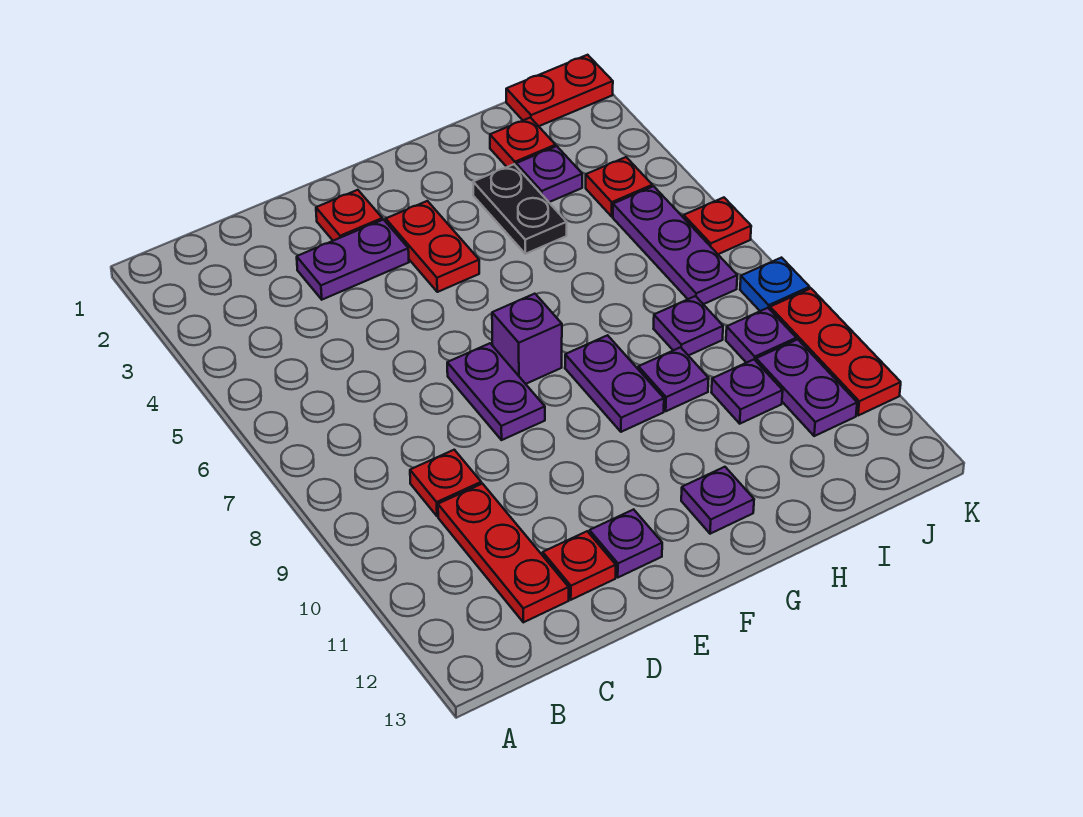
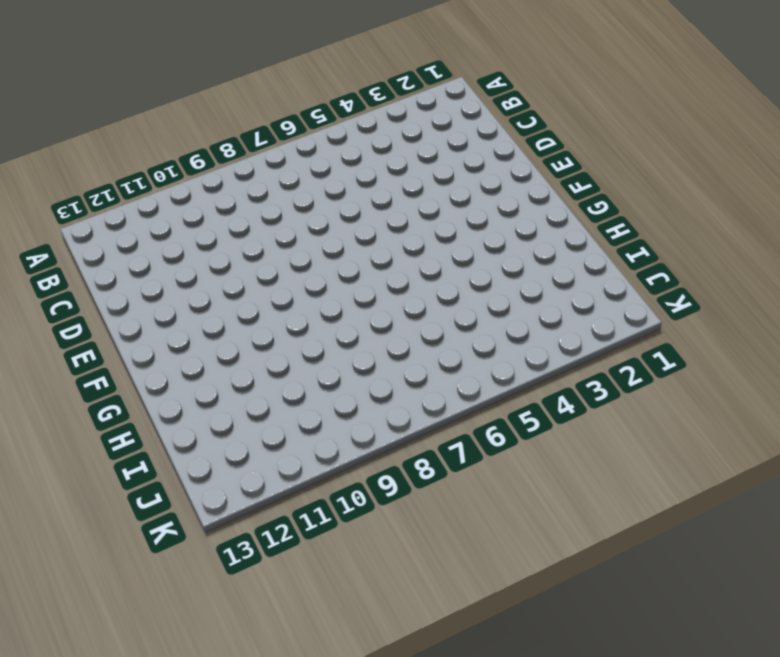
none -> red 1x1 plate [410,450,481,516]
none -> red 1x3 plate [438,484,569,622]
none -> purple 1x2 plate [297,220,409,300]

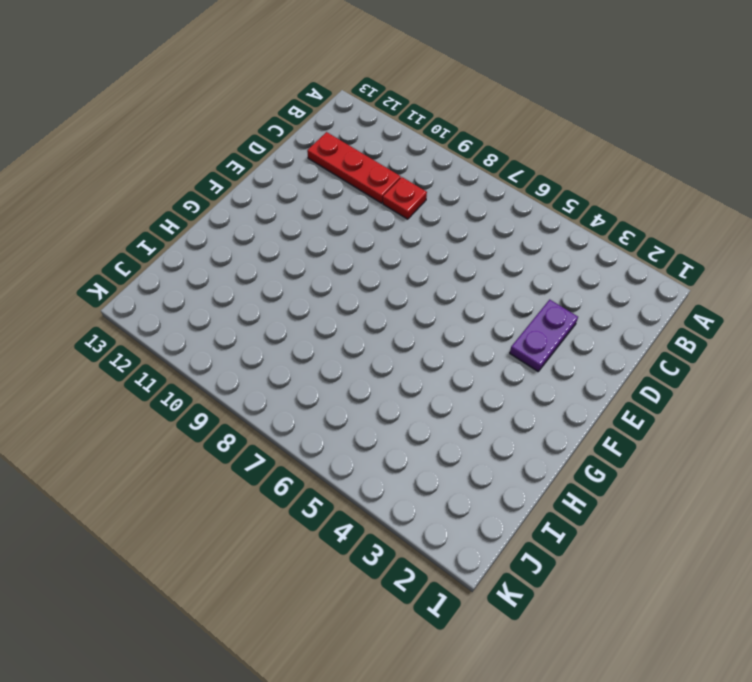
none -> red 1x1 plate [543,531,616,600]
none -> red 1x1 plate [316,190,382,241]
none -> purple 1x2 plate [447,343,545,440]

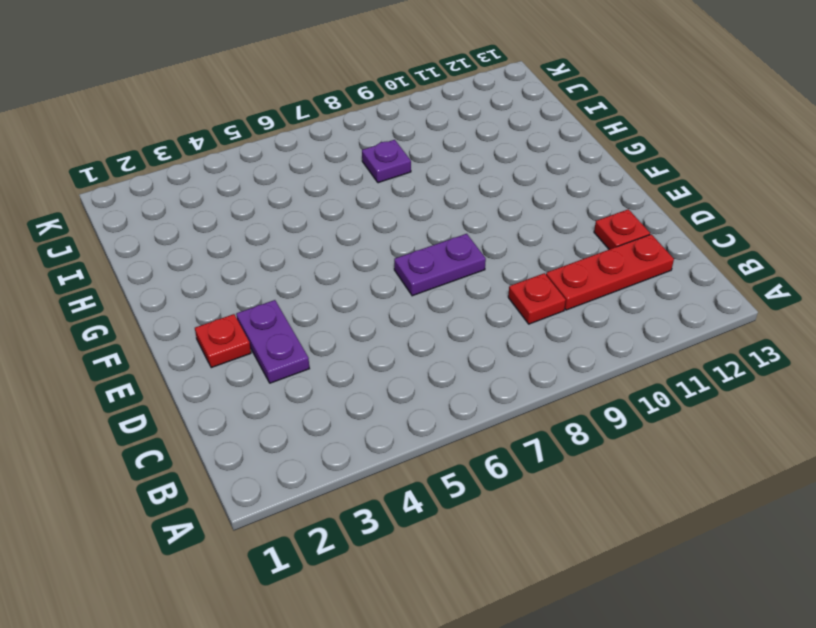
none -> purple 1x1 plate [590,509,662,577]
none -> red 1x2 plate [386,201,479,292]
none -> purple 1x1 brick [492,294,562,384]

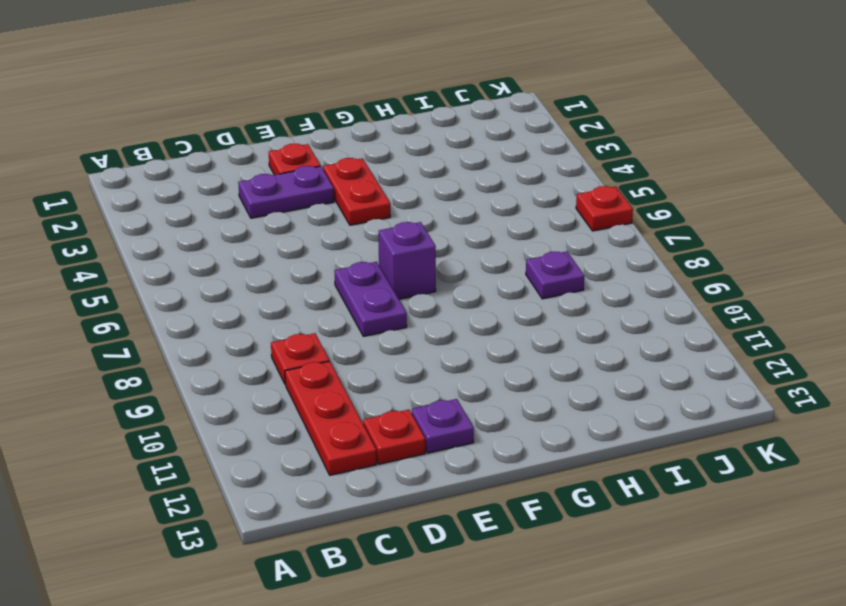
none -> purple 1x2 plate [565,335,664,432]
none -> purple 1x1 plate [681,467,754,534]
none -> black 1x2 plate [473,164,567,254]

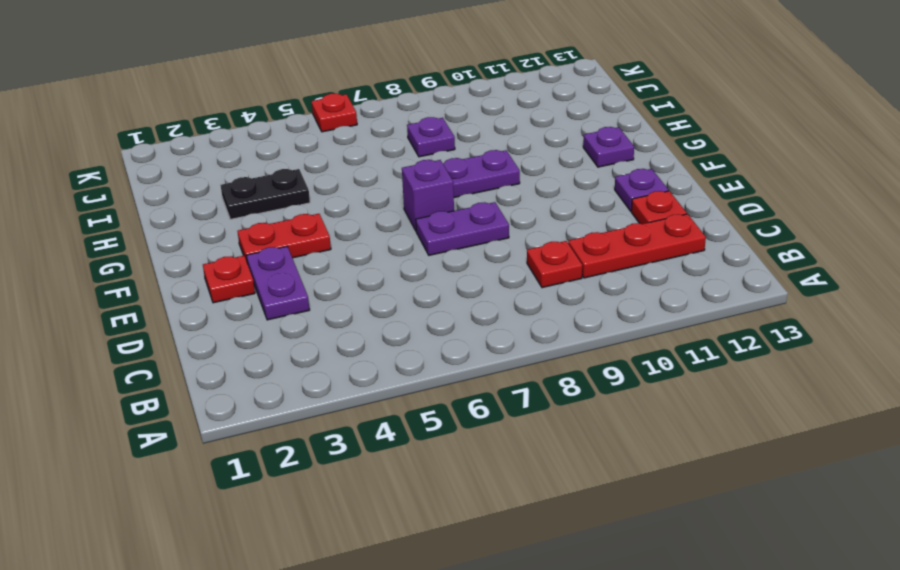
none -> purple 1x1 plate [638,347,709,411]
none -> red 1x1 plate [490,118,556,167]
none -> purple 1x1 plate [516,146,582,202]

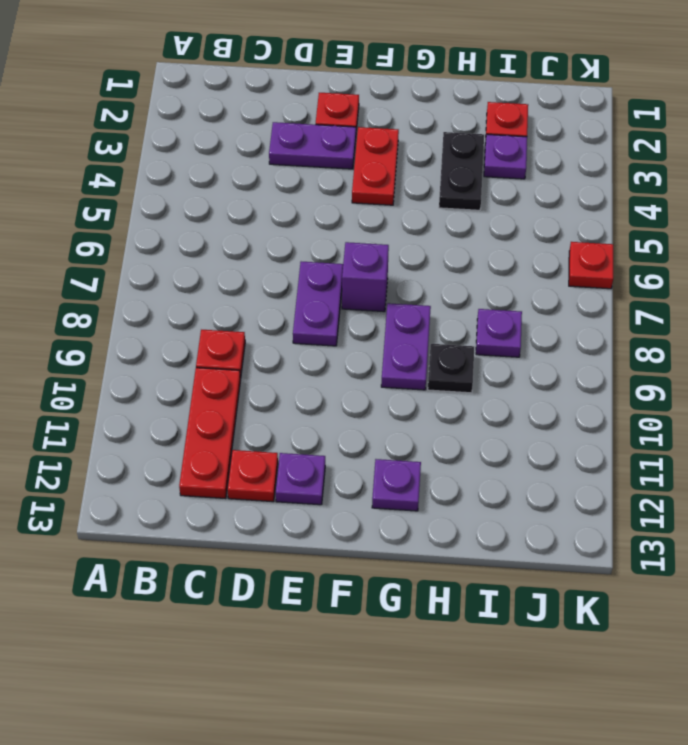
black 1x1 plate [428,344,474,393] -> purple 1x1 plate [638,347,709,411]
none -> purple 1x1 plate [711,360,783,424]
none -> red 1x2 plate [506,55,613,126]
none -> red 1x1 plate [586,157,652,216]

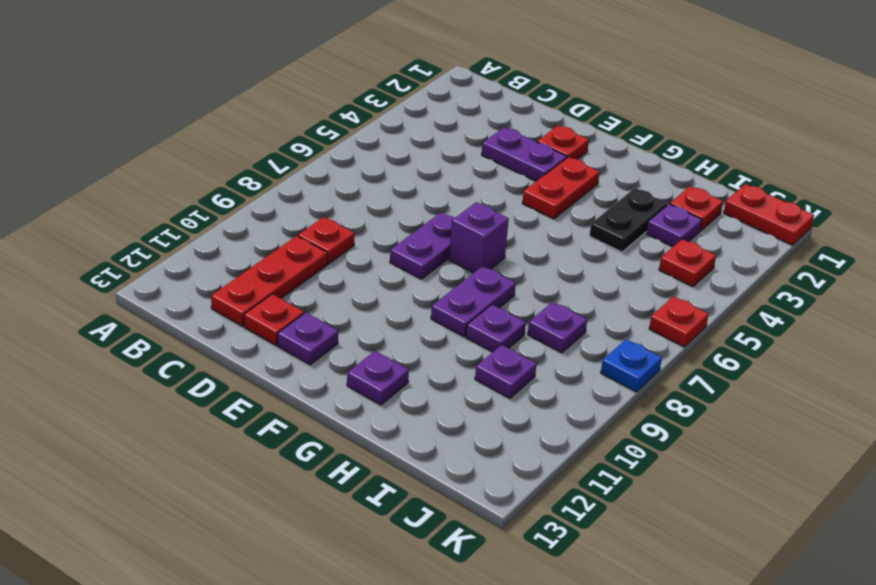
none -> purple 1x3 plate [613,186,737,304]
none -> purple 1x1 plate [726,308,796,363]
none -> purple 1x2 plate [756,339,857,436]

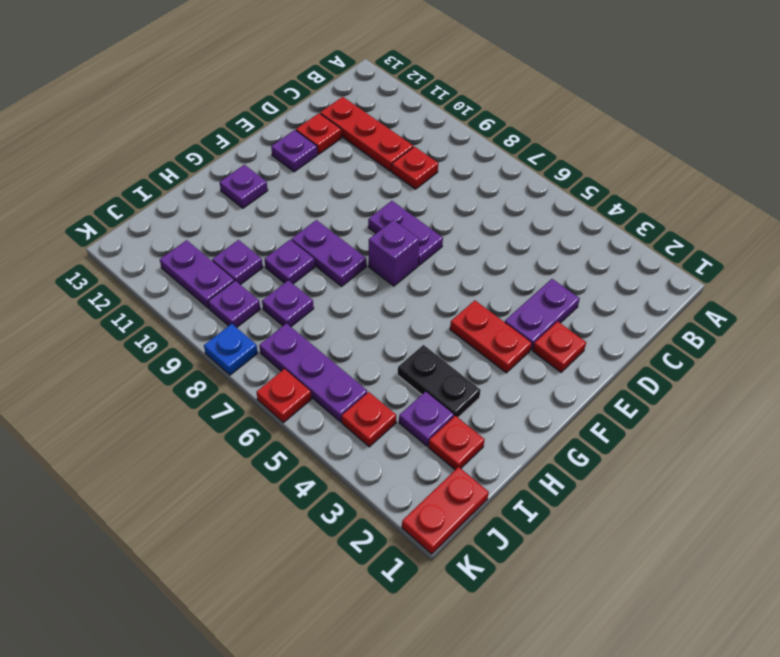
none -> red 1x3 plate [770,288,901,416]

